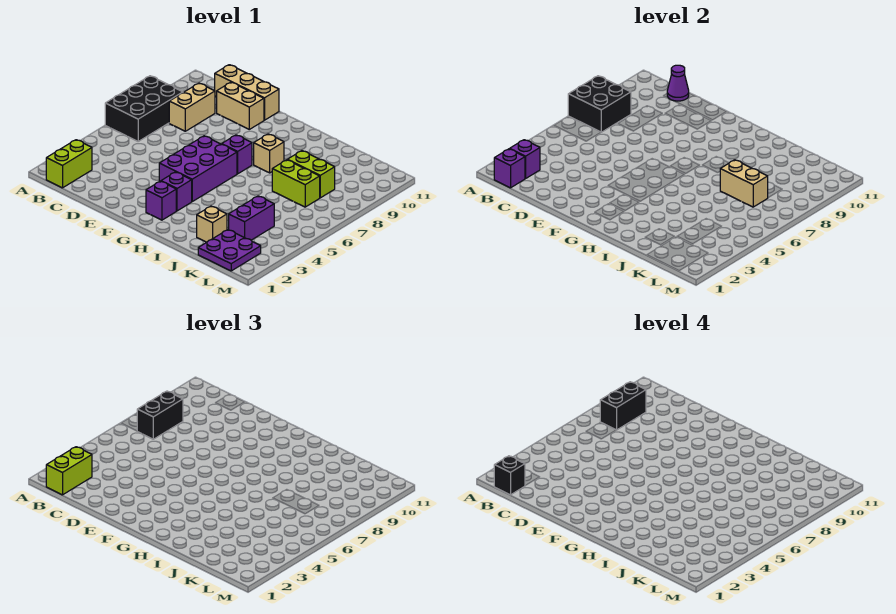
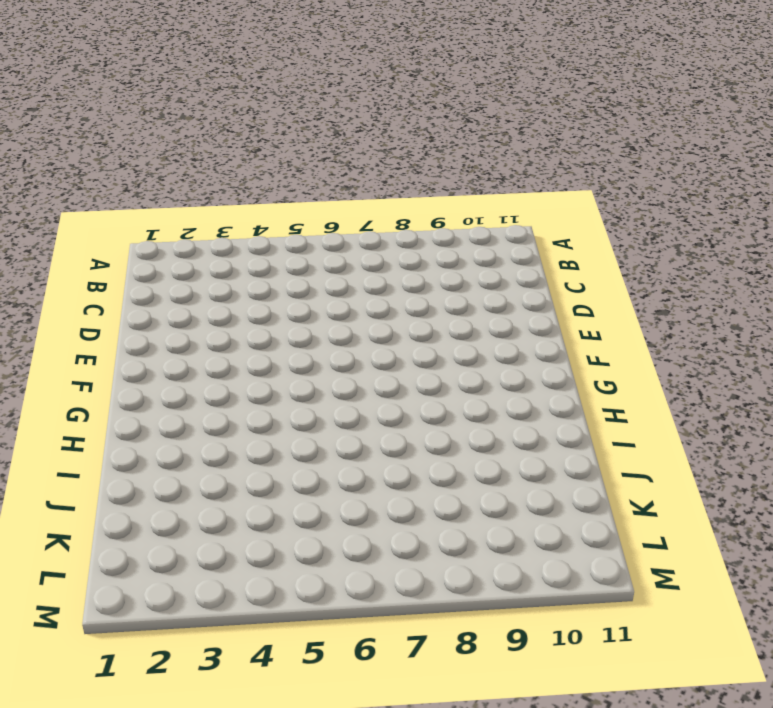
none -> black 2x3 brick [105,76,183,141]
none -> lime 1x2 brick [46,140,92,188]
none -> tan 1x2 brick [169,83,215,131]

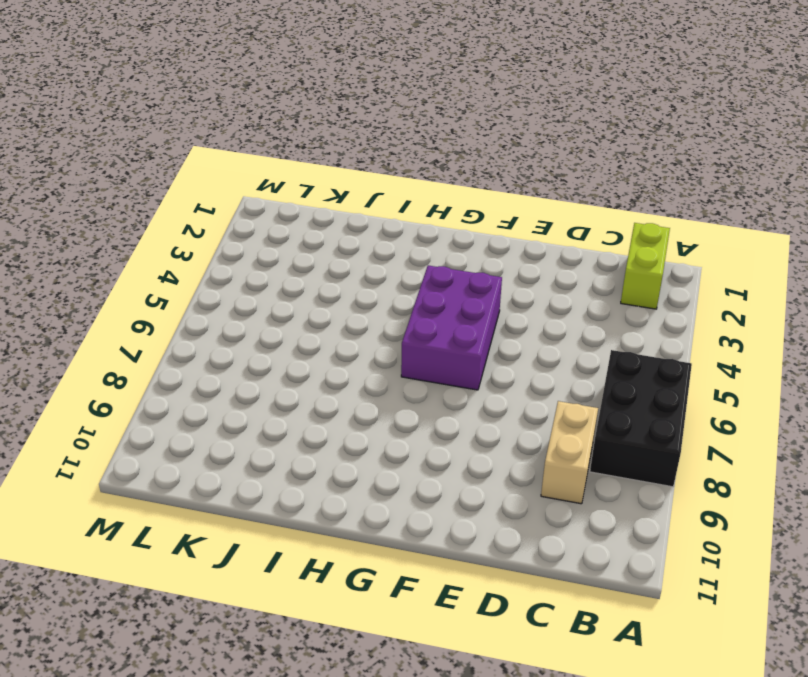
none -> tan 1x3 brick [214,65,279,120]
none -> tan 1x2 brick [217,82,264,129]
none -> purple 1x1 brick [146,181,176,220]

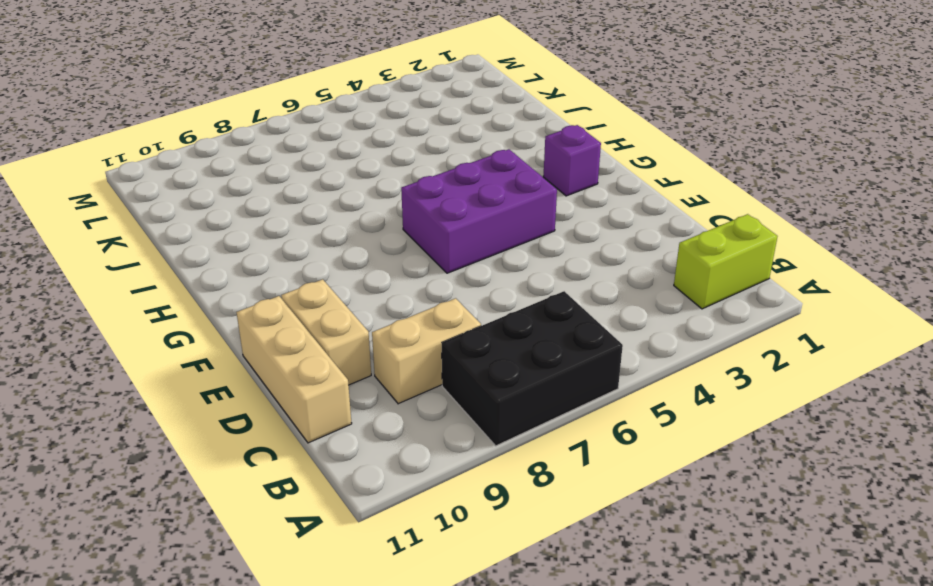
none -> purple 1x1 brick [161,172,192,211]
none -> purple 1x1 brick [222,135,252,174]
none -> tan 1x1 brick [254,134,284,173]

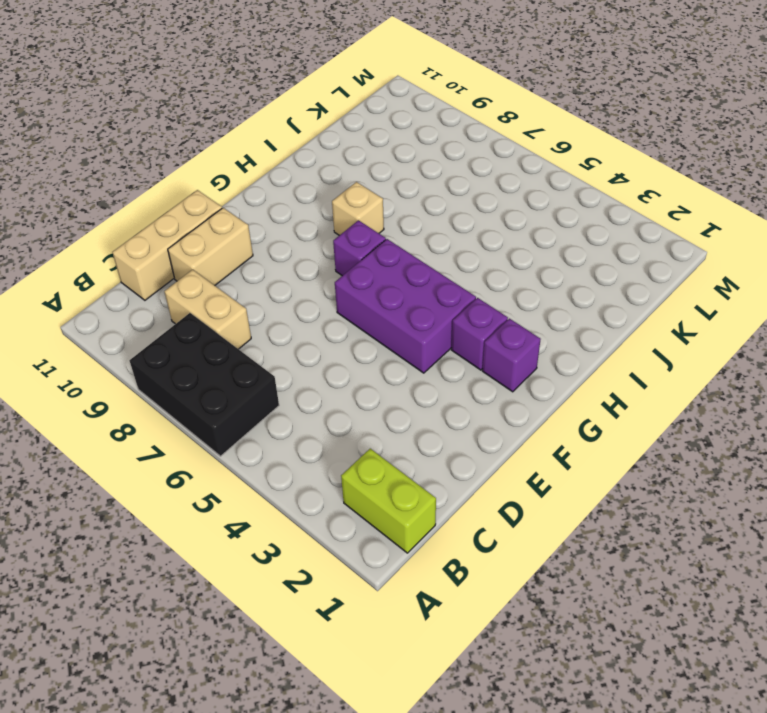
none -> tan 1x1 brick [197,206,227,242]
none -> lime 1x2 brick [272,160,320,207]
none -> lime 1x2 brick [288,151,335,198]

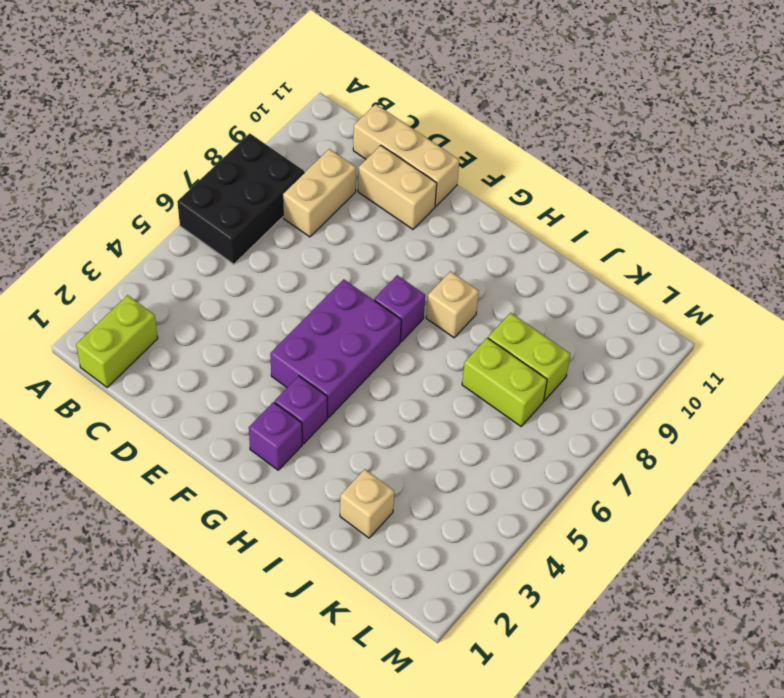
none -> purple 2x2 plate [198,230,261,271]
none -> purple 1x2 brick [229,196,274,240]
none -> black 2x2 brick [568,76,631,132]

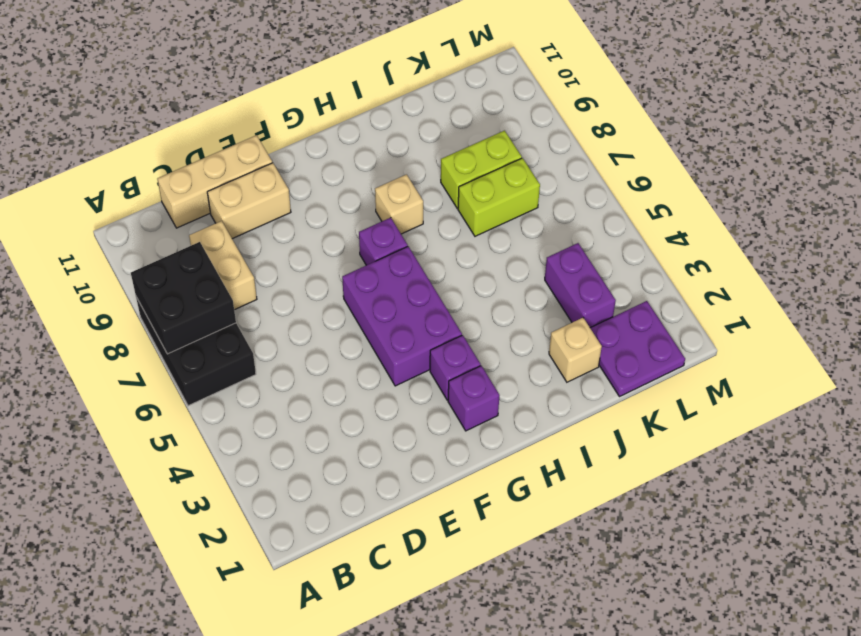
none -> lime 1x2 brick [46,140,92,188]
none -> purple 1x1 brick [494,149,525,188]
none -> purple 1x1 brick [510,140,540,179]

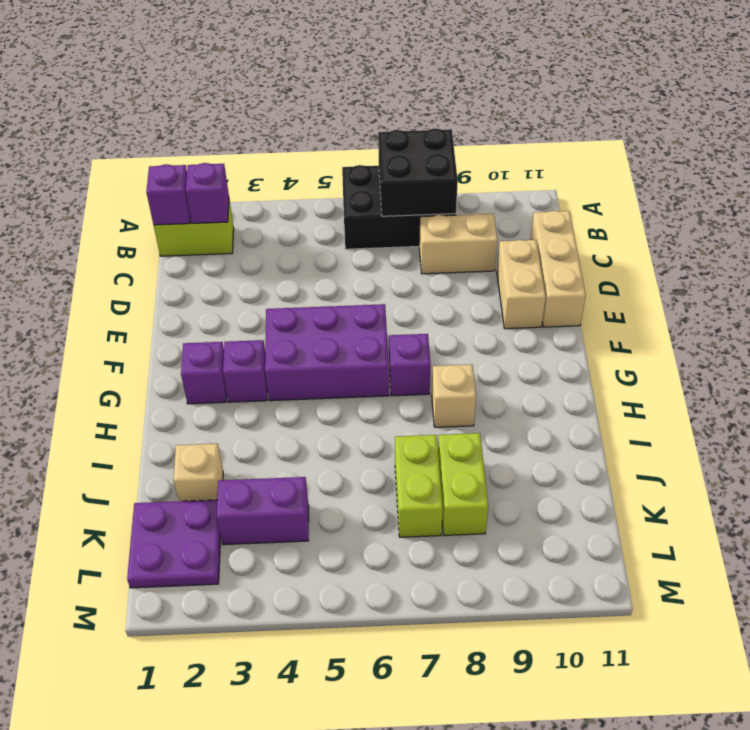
none -> purple 1x1 cone [667,65,689,101]
none -> tan 1x2 brick [720,160,768,207]
none -> lime 1x2 brick [46,447,92,495]

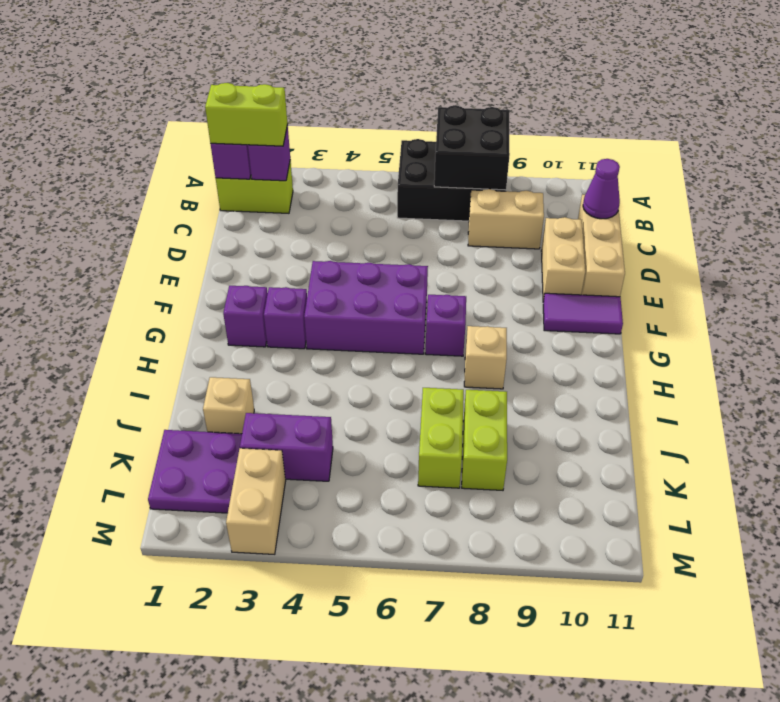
purple 1x2 tile [543,293,623,334] -> none
tan 1x2 brick [226,448,286,554] -> tan 1x2 brick moved to [720,160,768,207]
none -> black 1x2 brick [137,391,183,439]
none -> black 1x1 brick [494,456,525,495]
none -> black 1x2 brick [600,382,646,430]

